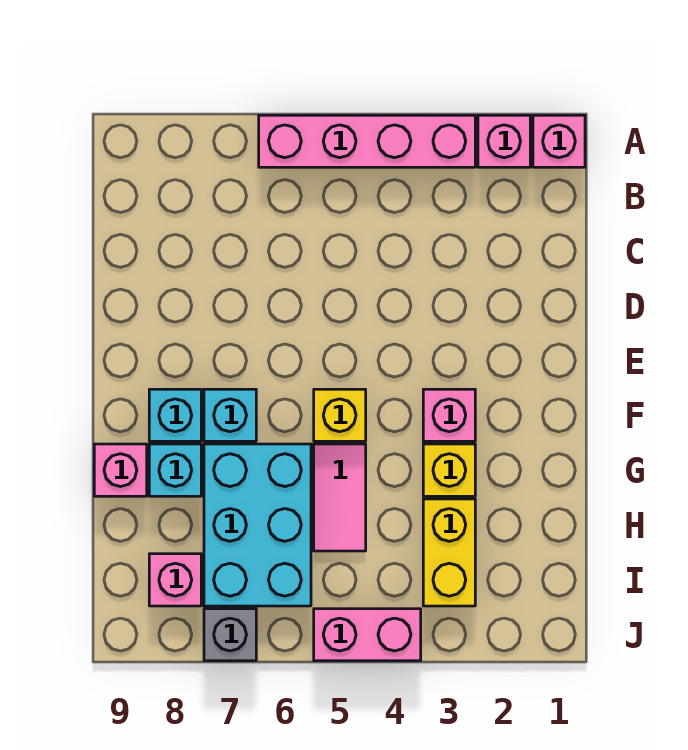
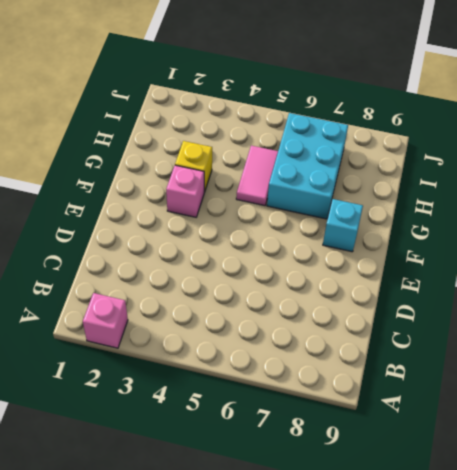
none -> pink 1x1 brick [533,115,585,167]
none -> pink 1x4 brick [259,115,475,167]
none -> yellow 1x1 brick [314,389,366,441]

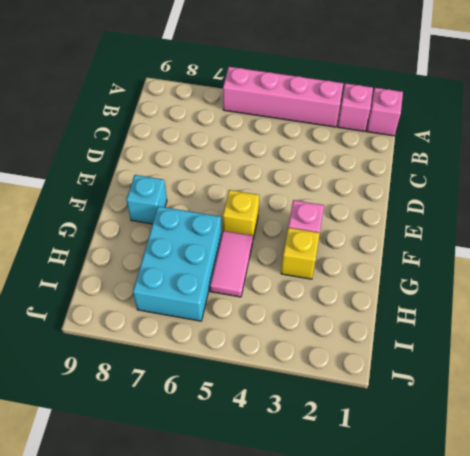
none -> cyan 1x1 brick [204,389,256,441]
none -> cyan 1x1 brick [149,444,201,496]
none -> pink 1x1 brick [94,444,147,496]

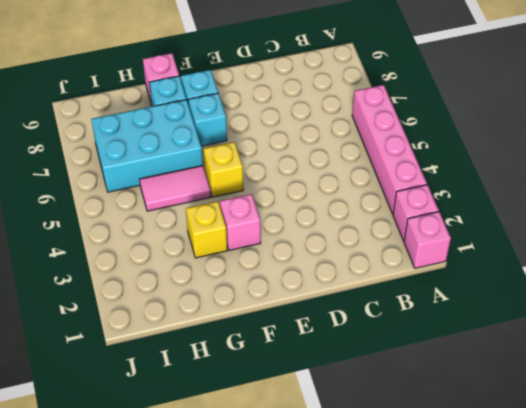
none -> yellow 1x2 brick [423,499,475,606]
none -> pink 1x1 brick [149,554,201,606]
none -> pink 1x2 brick [314,609,421,661]

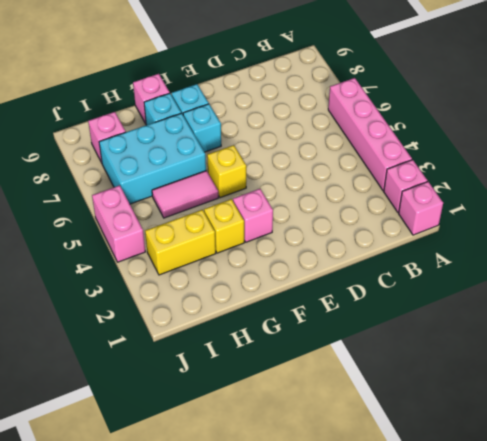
none -> grey 1x1 brick [204,609,256,661]

